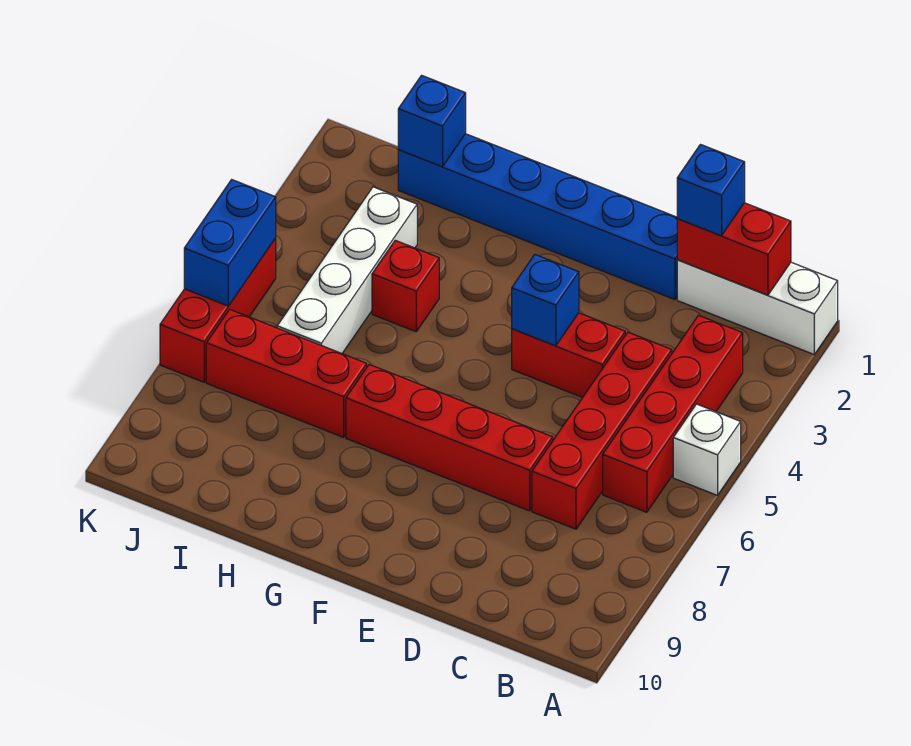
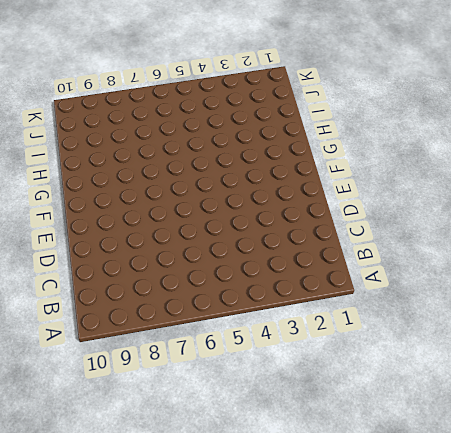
none -> white 1x3 brick [677,260,838,354]
none -> white 1x1 brick [673,404,741,495]
none -> red 1x4 brick [603,315,743,512]

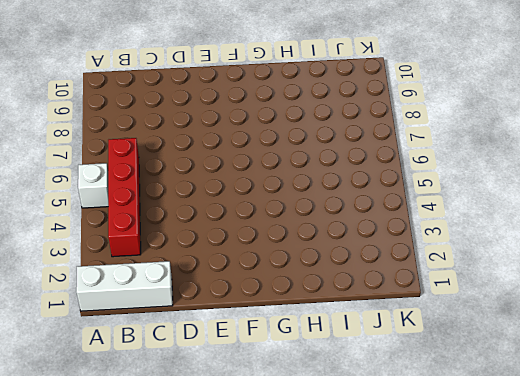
none -> red 1x4 brick [532,332,672,529]
none -> blue 1x6 brick [398,134,677,300]
none -> red 1x2 brick [512,313,625,398]

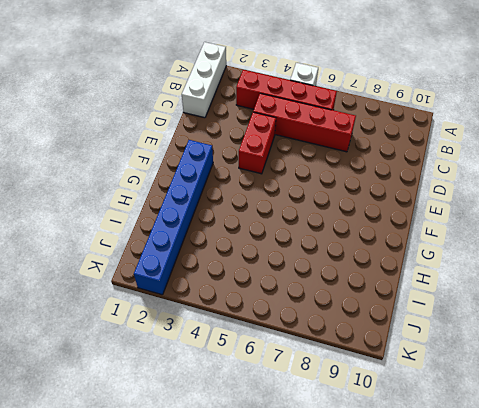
blue 1x6 brick [134,140,213,295] -> blue 1x6 brick moved to [398,134,677,300]
none -> red 1x4 brick [346,365,553,511]
none -> red 1x1 brick [372,240,439,332]
none -> red 1x3 brick [206,309,367,437]

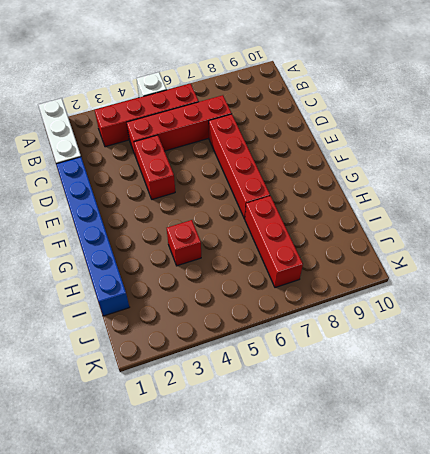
none -> white 1x4 brick [277,187,417,353]
none -> red 1x3 brick [160,238,276,382]
none -> red 1x2 brick [677,203,791,295]

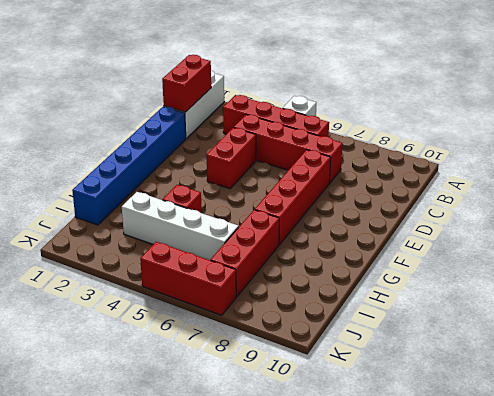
none -> blue 1x1 brick [512,255,579,346]
none -> blue 1x1 brick [398,75,466,167]
none -> blue 1x2 brick [184,180,276,306]

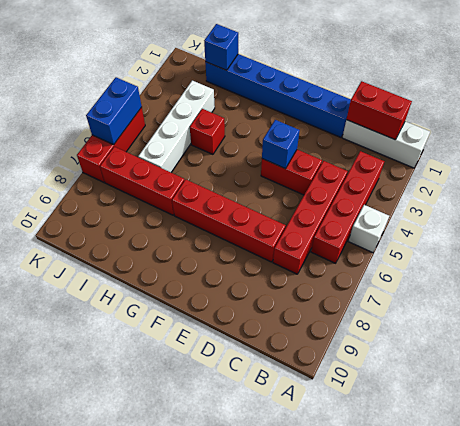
none -> blue 1x1 brick [677,145,745,236]

